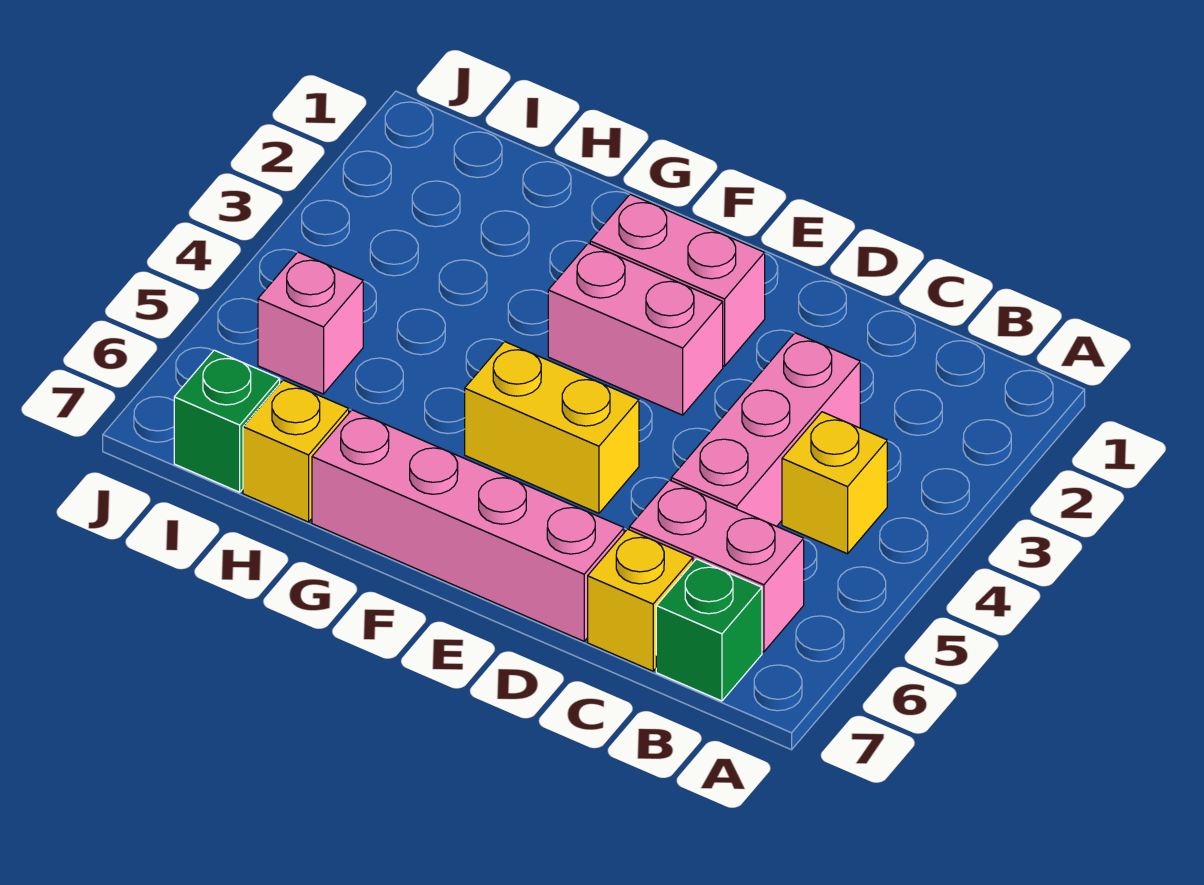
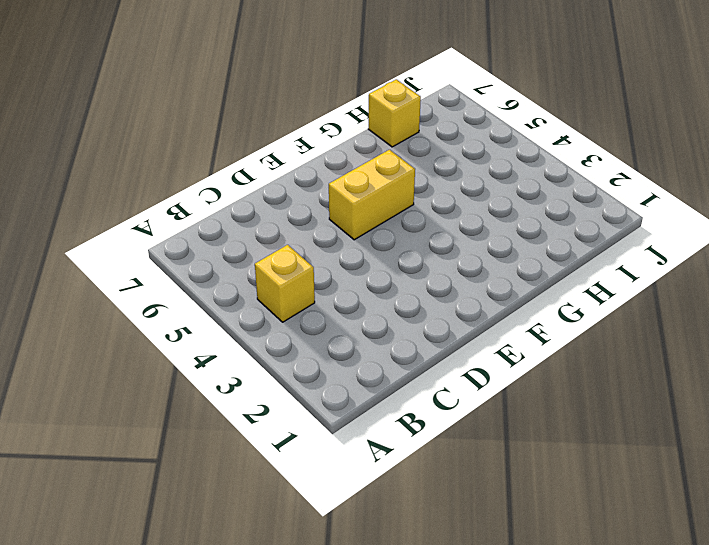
none -> pink 1x2 brick [629,480,804,652]
none -> green 1x1 brick [656,559,762,701]
none -> pink 1x3 brick [671,333,860,526]

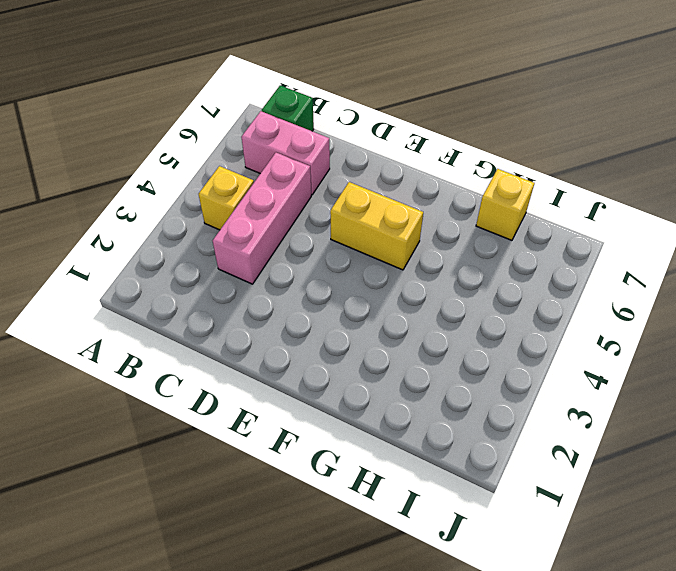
none -> yellow 1x1 brick [588,529,693,671]
none -> pink 1x4 brick [312,410,624,641]
none -> pink 1x2 brick [590,194,765,366]

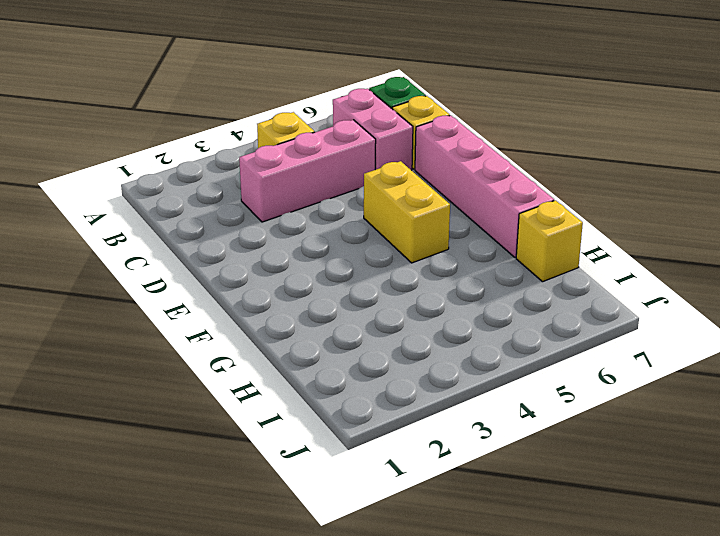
none -> pink 1x2 brick [590,194,765,366]
none -> pink 1x2 brick [548,243,723,415]
none -> pink 1x1 brick [258,252,363,394]

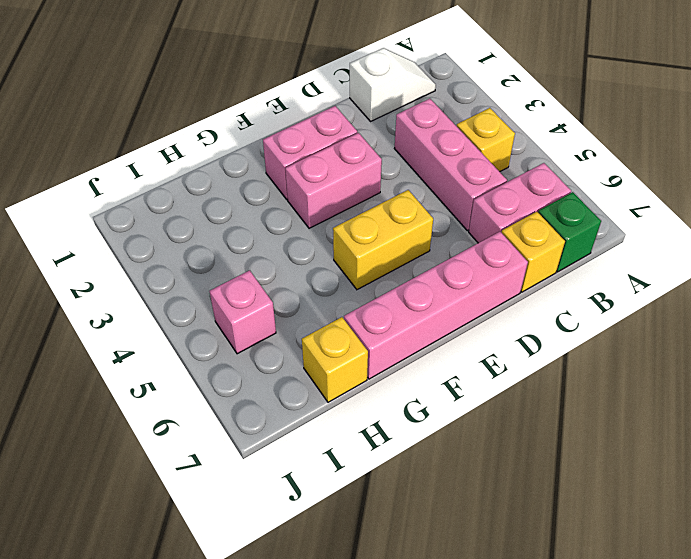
white 1x2 slope [350,48,436,121] -> none
none -> green 1x1 brick [174,350,280,492]

